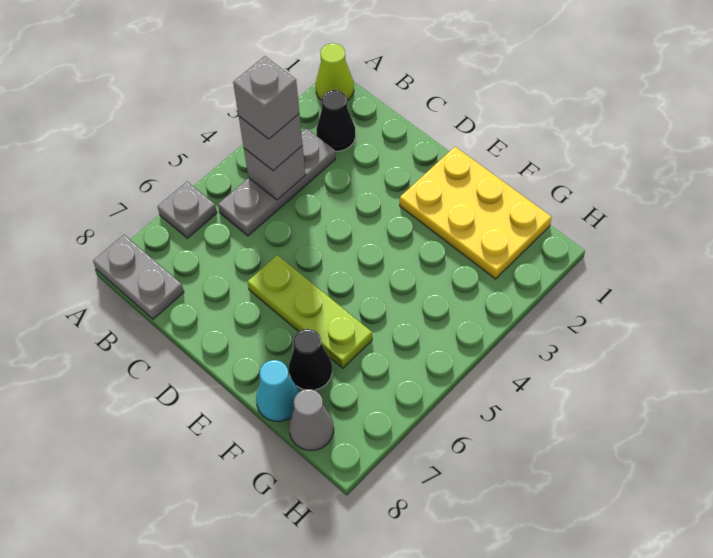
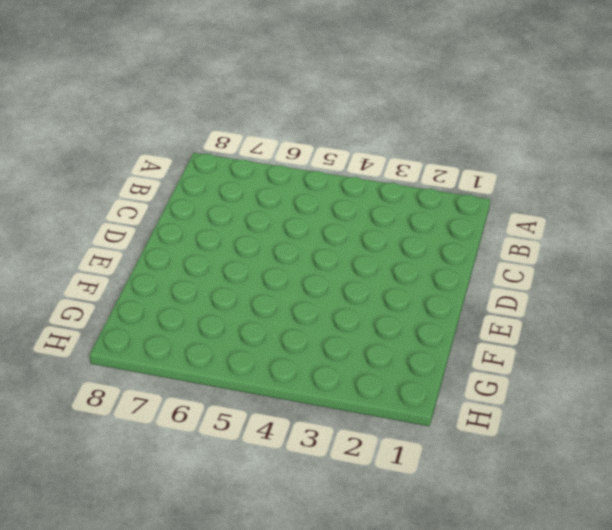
none -> lime 1x1 cone [316,43,354,101]
none -> grey 1x1 plate [158,182,217,238]
none -> grey 1x2 plate [93,235,184,319]

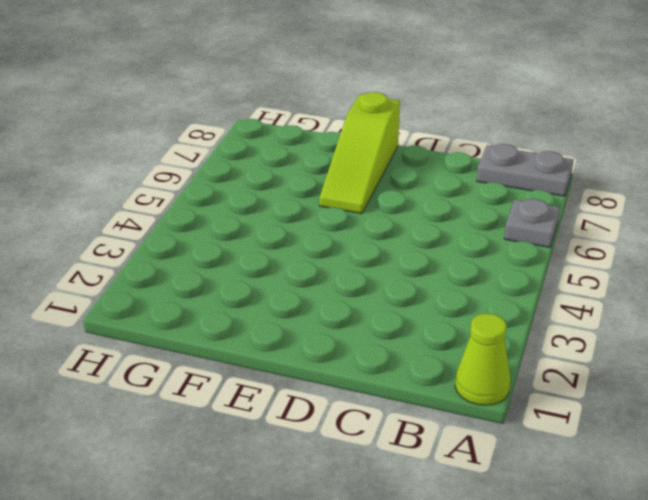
lime 1x3 slope [319,92,400,214] -> lime 1x3 plate [248,255,372,368]
none -> black 1x1 cone [316,90,356,151]
none -> grey 1x3 plate [218,128,335,236]
none -> yellow 2x3 plate [400,147,552,279]

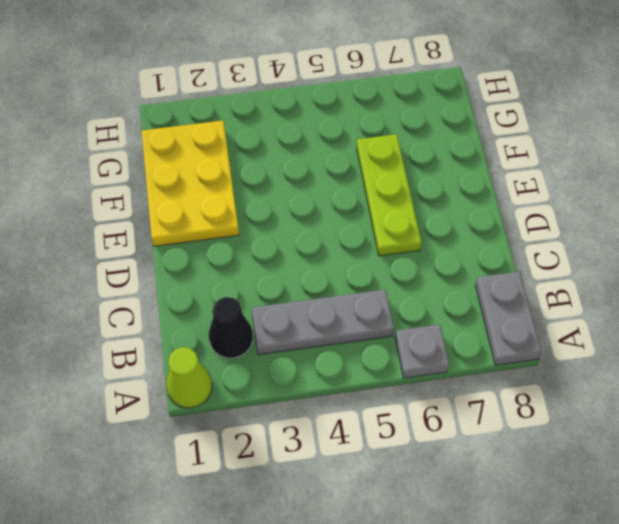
none -> black 1x1 cone [289,329,332,390]
none -> cyan 1x1 cone [256,360,299,421]
none -> grey 1x1 cone [289,389,334,450]

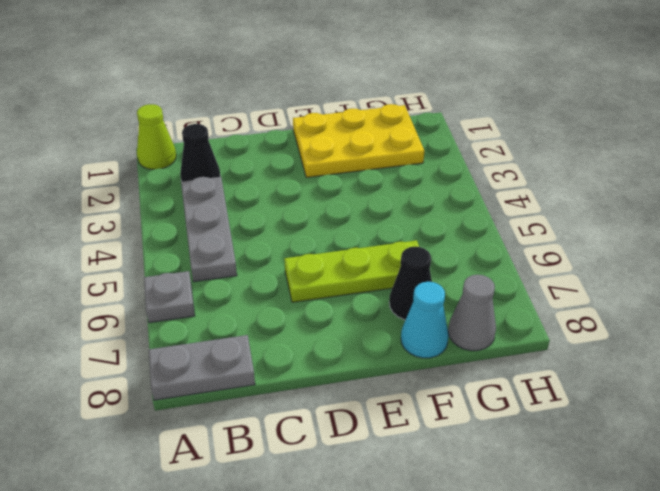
none -> grey 1x1 brick [244,146,305,200]
none -> grey 1x1 brick [239,114,303,170]
none -> grey 1x1 brick [233,56,299,139]

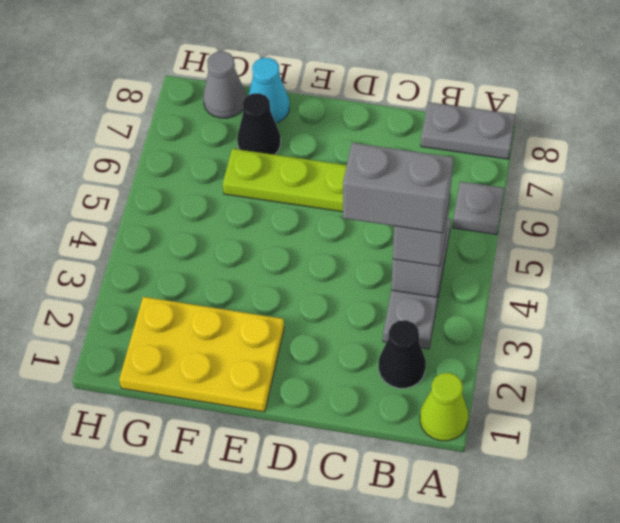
grey 1x2 brick [343,143,454,233] -> grey 1x1 brick [233,56,299,139]

